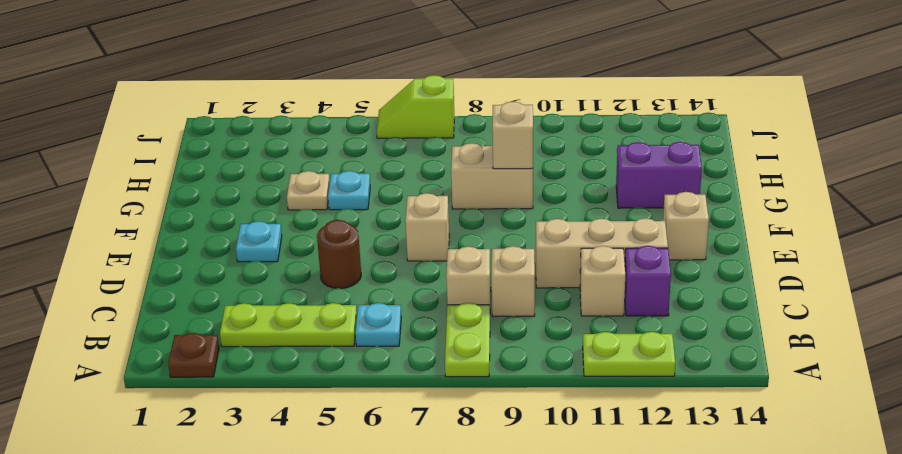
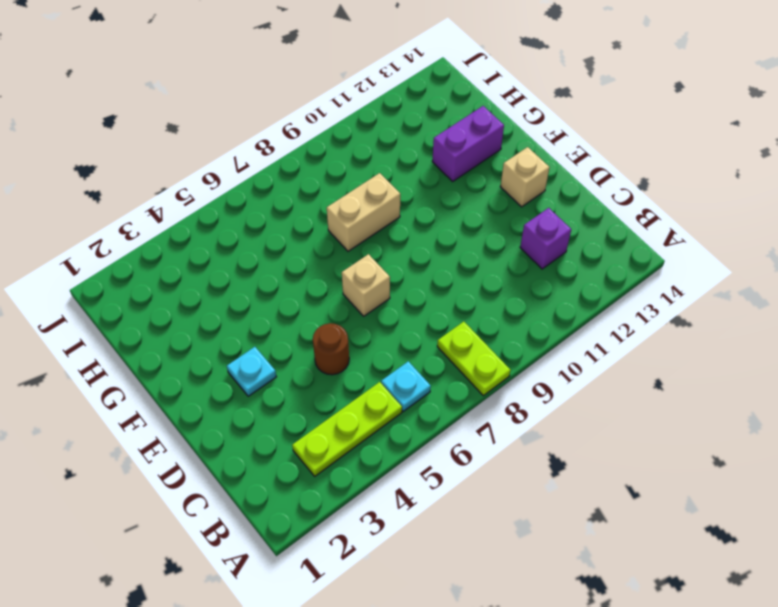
none -> brown 1x1 plate [168,333,219,377]
none -> lime 1x2 plate [583,332,675,376]
none -> tan 1x1 brick [446,246,491,305]

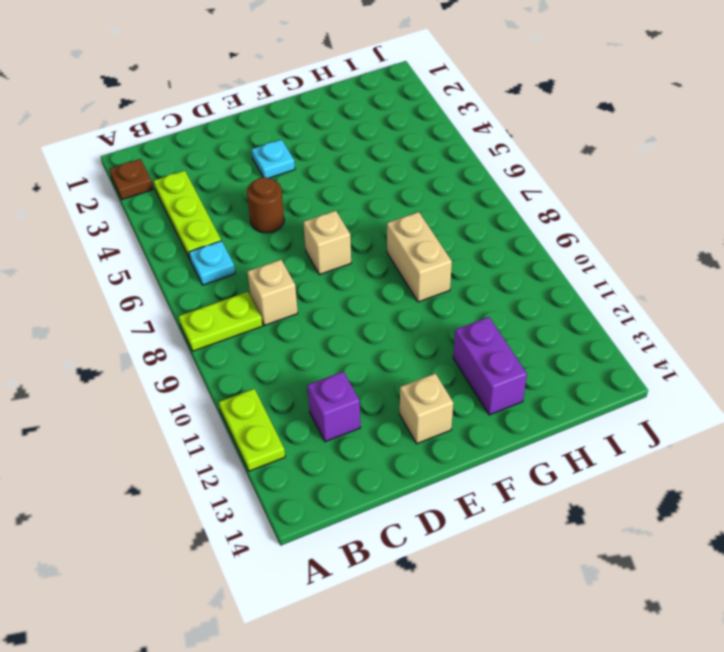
none -> tan 1x1 brick [492,246,535,316]
none -> tan 1x1 brick [580,246,625,316]
none -> tan 1x3 brick [536,218,668,288]

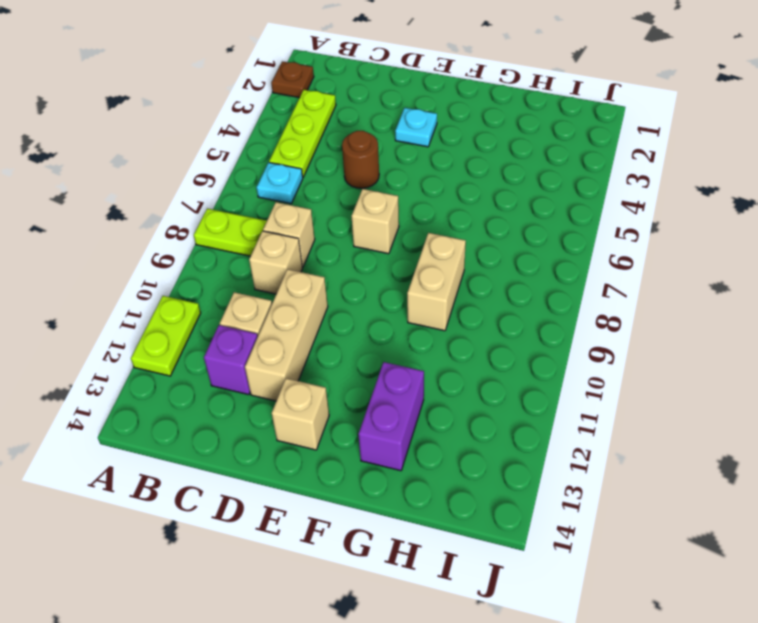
none -> tan 1x1 plate [287,171,330,210]
none -> cyan 1x1 plate [328,171,370,210]
none -> lime 1x2 slope [377,75,454,138]

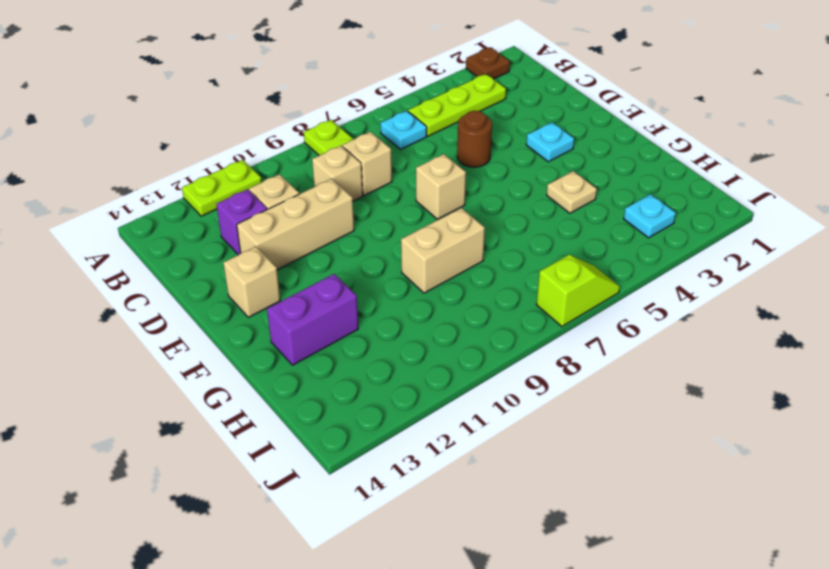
cyan 1x1 plate [624,194,676,238] -> cyan 1x1 plate moved to [328,171,370,210]
none -> tan 1x1 brick [492,102,533,169]

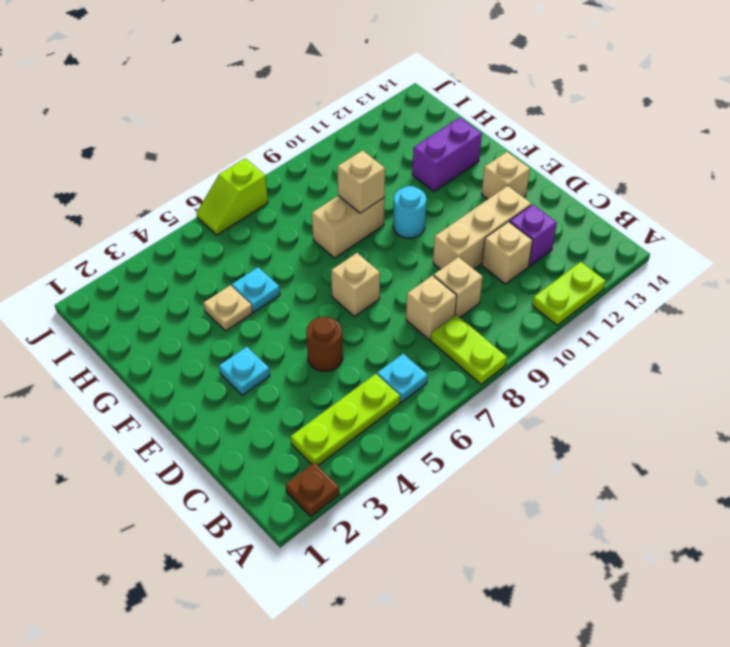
cyan 1x1 round brick [393,186,426,238] -> none

